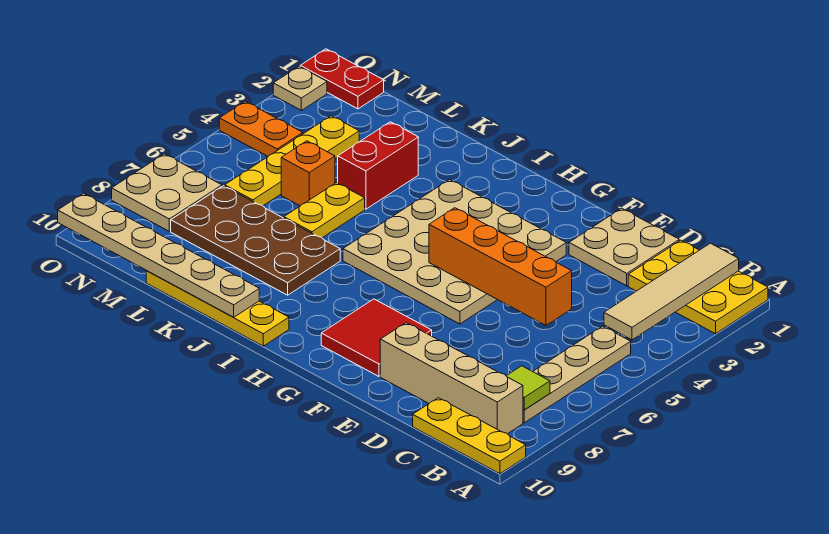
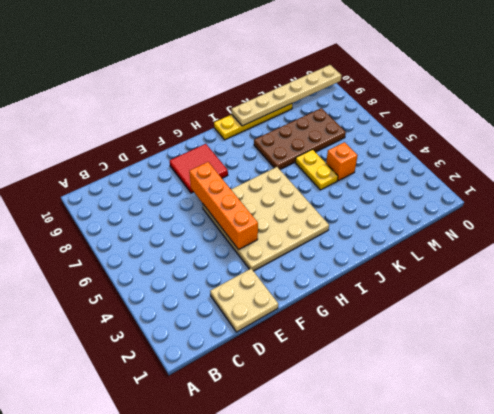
orange 1x4 brick [189,162,258,250] -> orange 1x4 brick turned to [429,208,572,325]
none -> yellow 2x3 plate [628,240,768,334]
none -> yellow 1x3 plate [413,398,526,474]
none -> tan 1x4 plate [523,326,631,423]

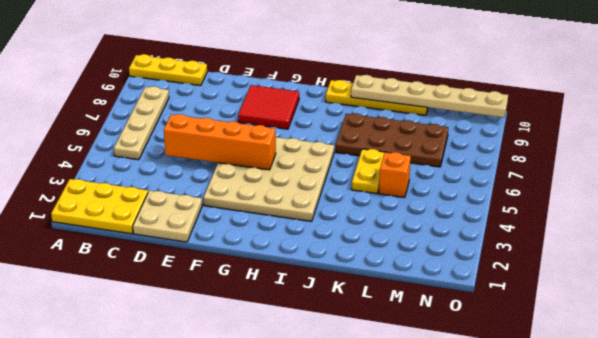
none -> tan 1x4 brick [380,323,523,434]
none -> red 1x2 brick [338,122,418,209]
none -> yellow 1x4 plate [225,116,359,206]

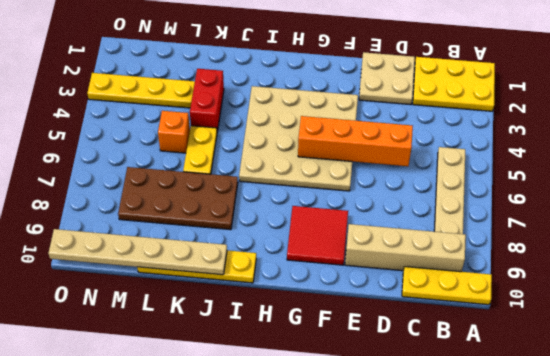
yellow 1x4 plate [87,73,195,108] -> yellow 1x4 plate turned to [225,116,359,206]
none -> red 1x2 plate [300,49,384,109]
none -> orange 1x2 plate [219,101,303,156]
none -> tan 2x2 plate [112,154,222,231]

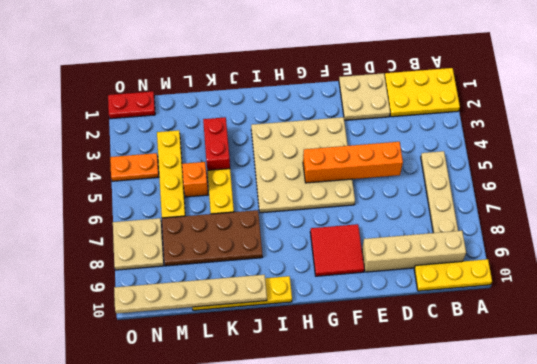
none -> tan 1x1 plate [273,67,327,110]
none -> tan 1x4 tile [604,243,739,340]
none -> lime 1x1 tile [507,366,550,410]

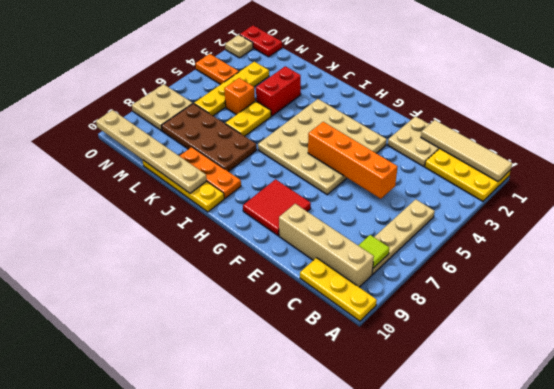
tan 1x4 tile [421,120,512,181] -> tan 1x4 tile turned to [604,243,739,340]
orange 1x3 plate [180,147,241,199] -> none

